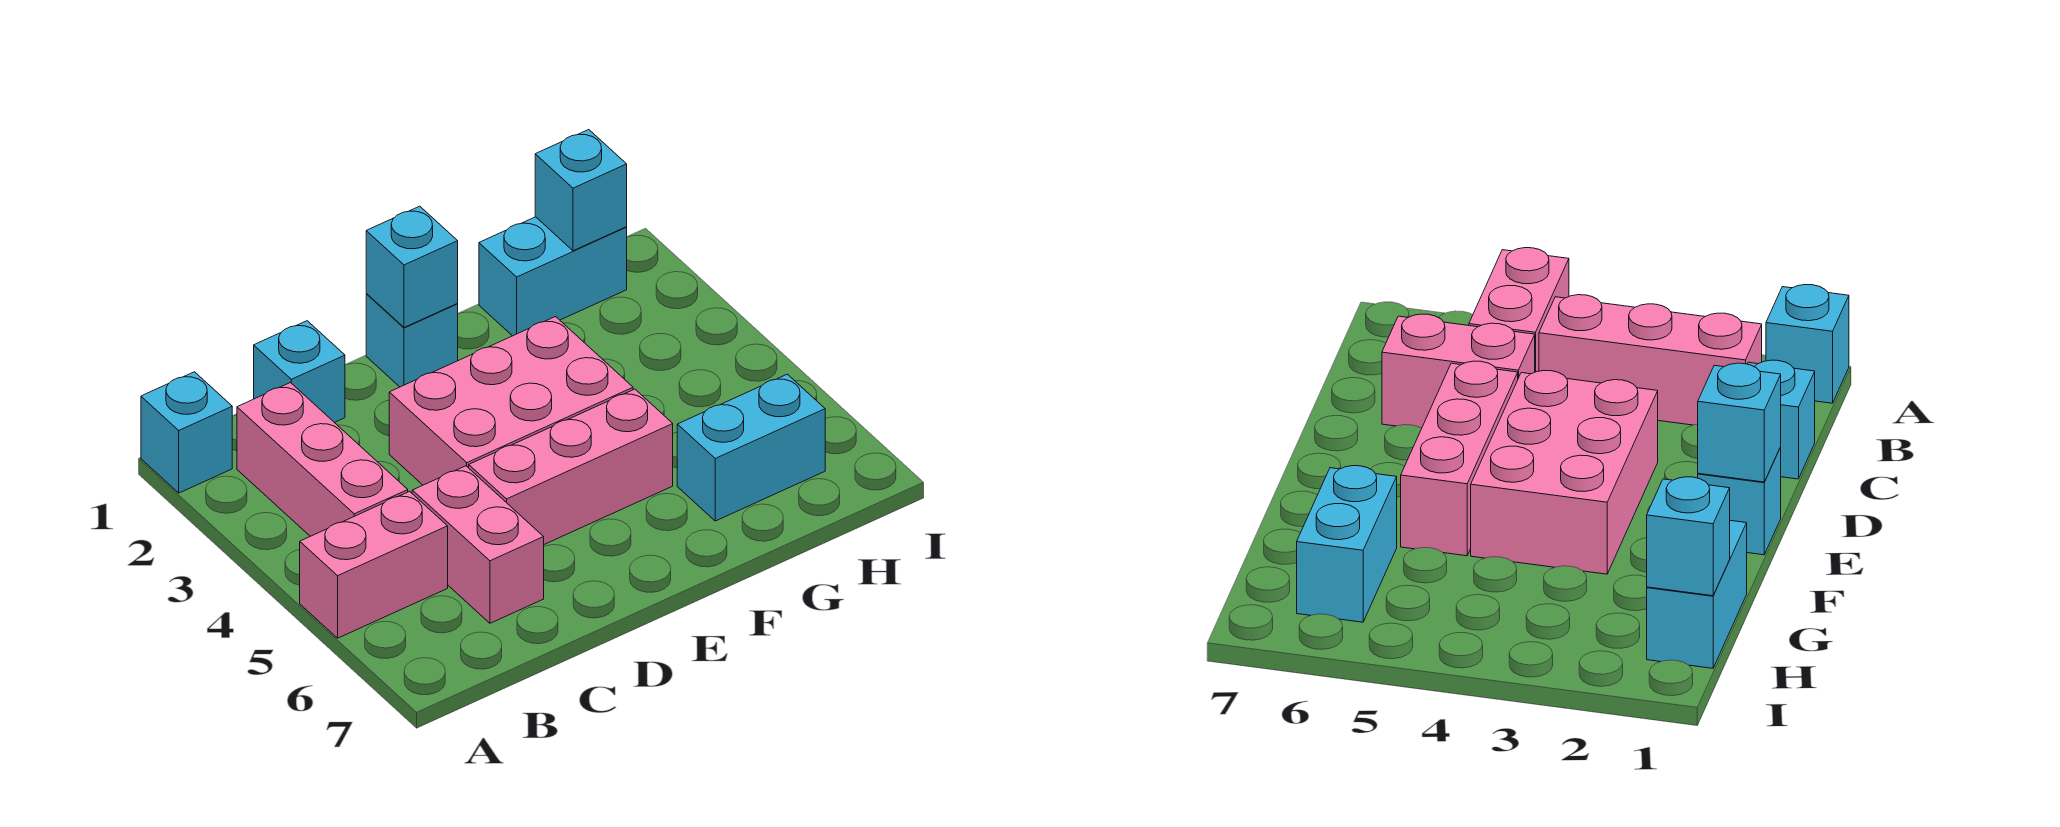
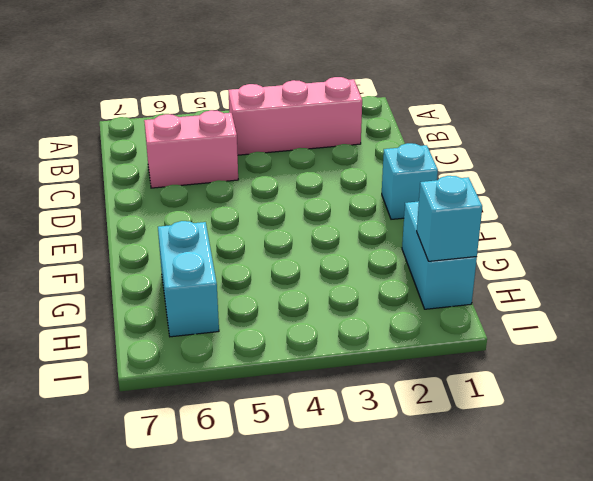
none -> cyan 1x1 brick [141,372,232,493]
none -> pink 1x2 brick [300,491,448,638]
none -> cyan 1x1 brick [254,321,345,423]

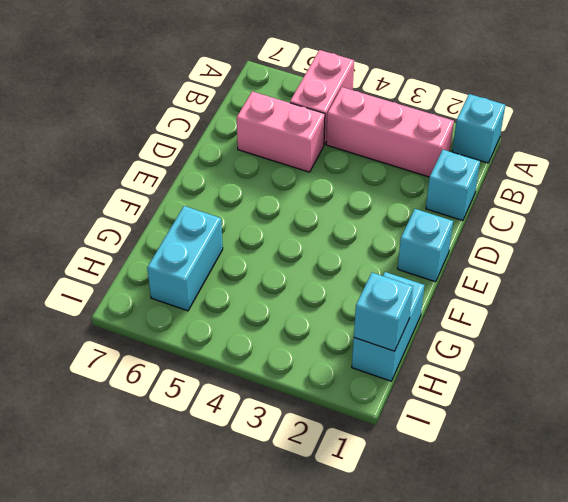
none -> pink 2x3 brick [389,317,633,485]
none -> pink 1x3 brick [469,389,673,544]
none -> cyan 1x1 brick [366,206,458,327]

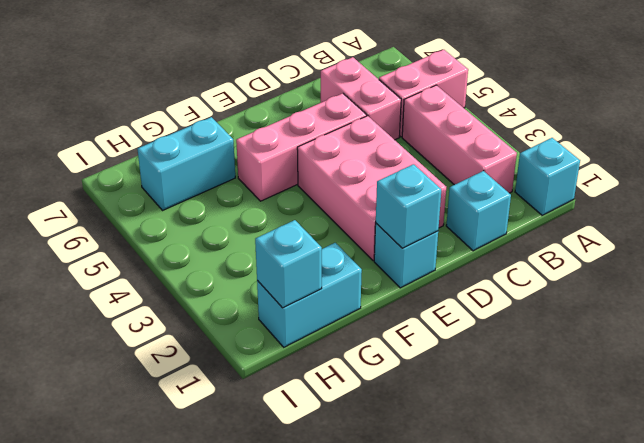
pink 2x3 brick [297,116,446,261] -> pink 2x3 brick turned to [389,317,633,485]

